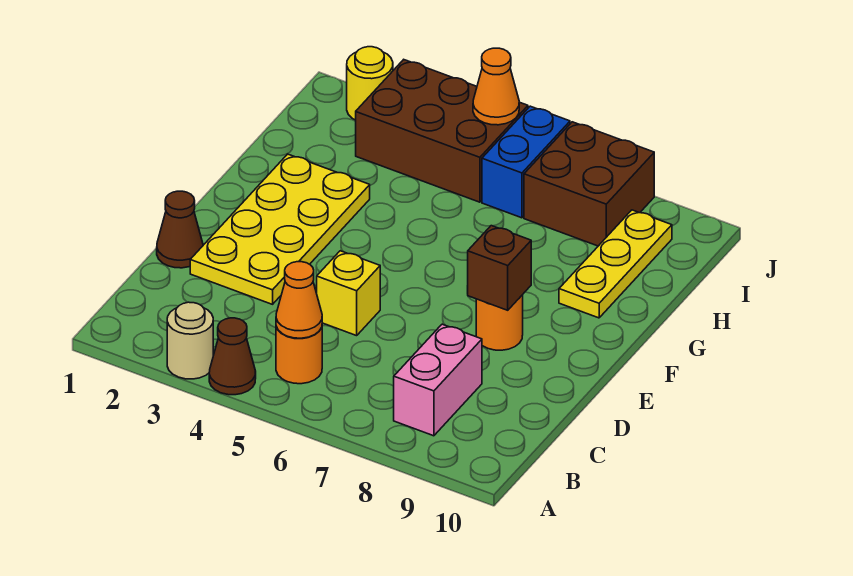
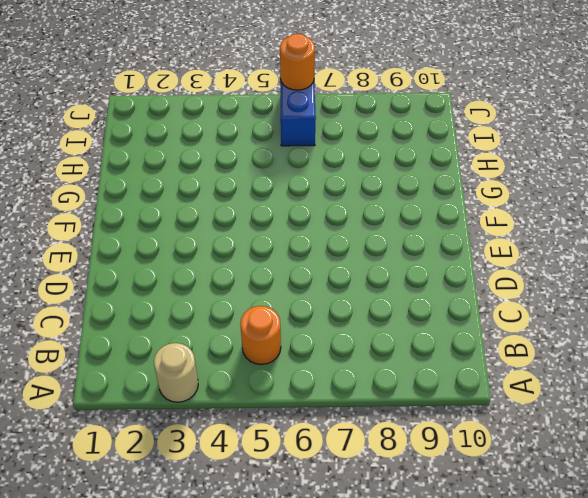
orange 1x1 round brick [280,34,315,90] -> orange 1x1 round brick moved to [476,295,523,350]
none -> brown 1x1 cone [209,318,256,395]
none -> pink 1x2 brick [394,324,482,436]
none -> brown 1x1 cone [157,191,203,268]

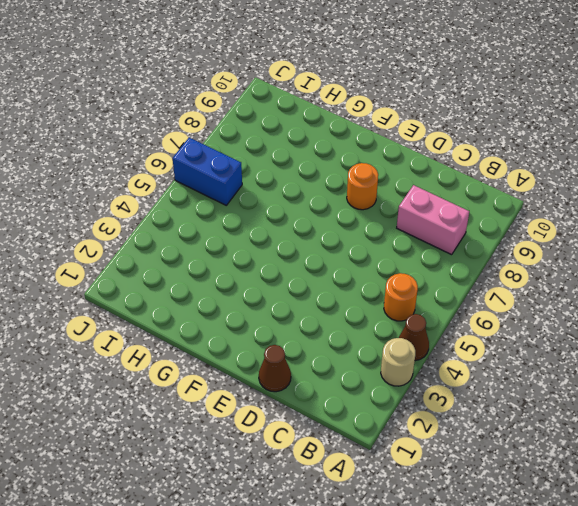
none -> yellow 2x4 plate [190,154,370,304]
none -> yellow 1x1 brick [317,251,380,336]
none -> yellow 1x3 plate [559,210,672,318]

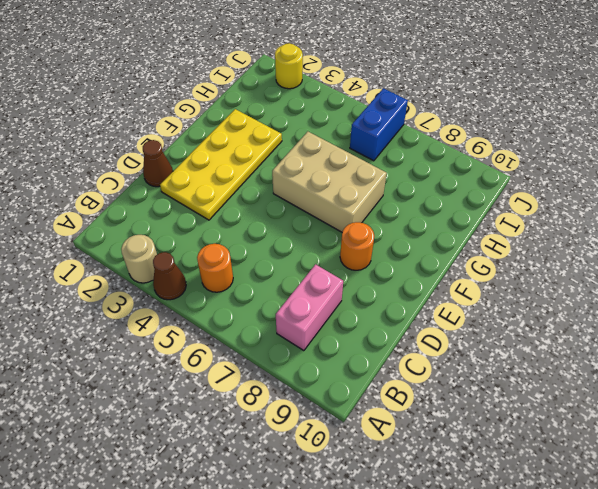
tan 2x3 brick [272,132,387,232] -> none
none -> yellow 1x1 brick [317,251,380,336]
none -> yellow 1x3 plate [559,210,672,318]
none -> brown 2x3 brick [356,60,528,202]

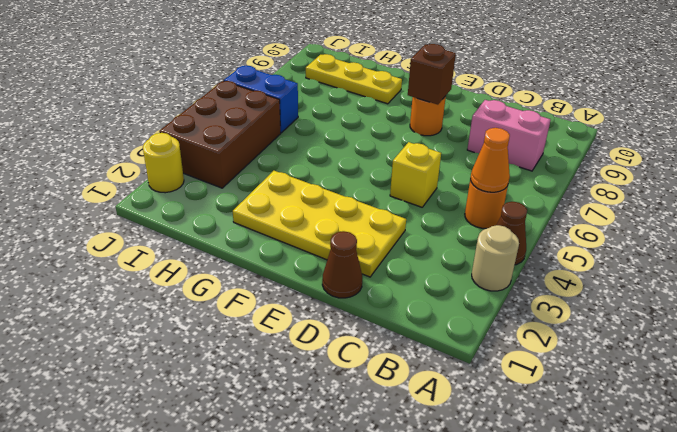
none -> brown 2x2 brick [524,122,654,246]
none -> orange 1x1 cone [473,48,519,125]

